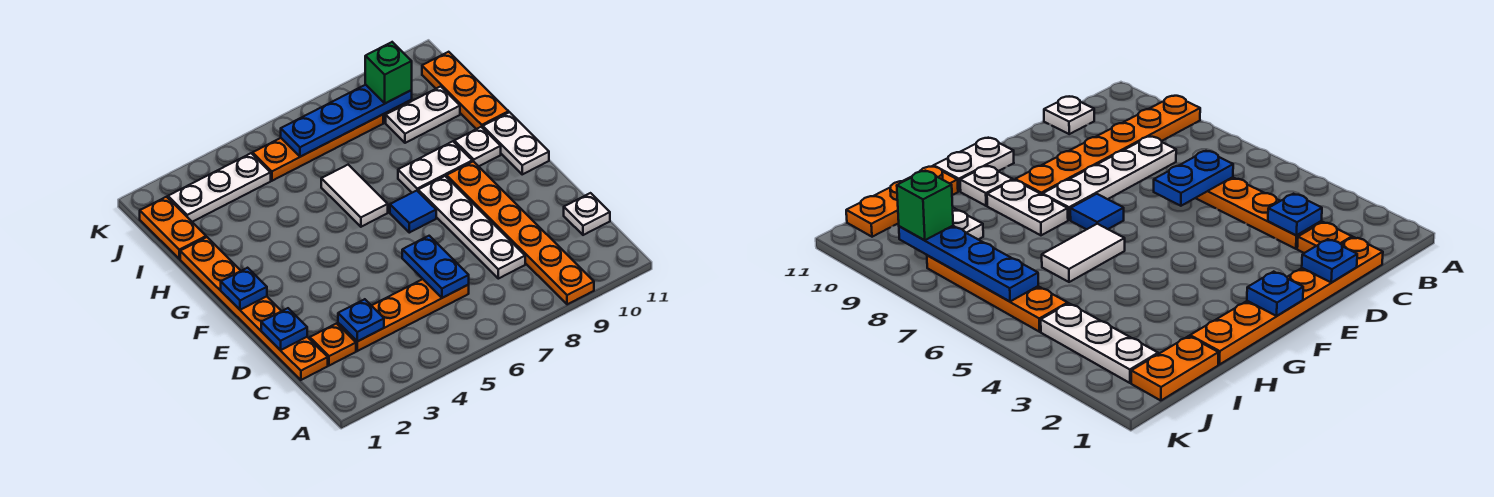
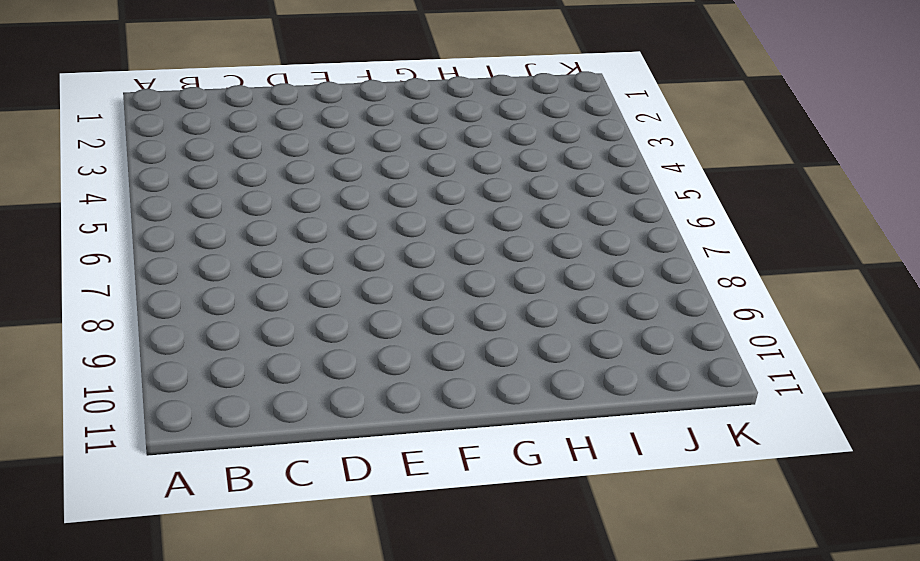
none -> orange 1x6 plate [446,161,594,304]
none -> orange 1x6 plate [180,237,328,380]
none -> orange 1x1 plate [310,324,356,366]

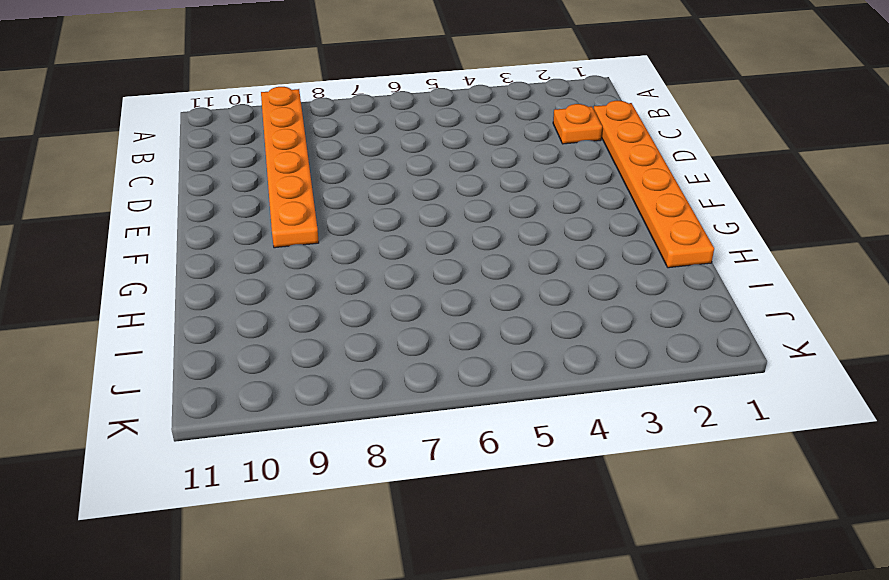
none -> orange 1x4 plate [338,279,469,351]
none -> white 1x4 plate [418,176,525,279]
none -> white 1x1 plate [564,193,610,235]

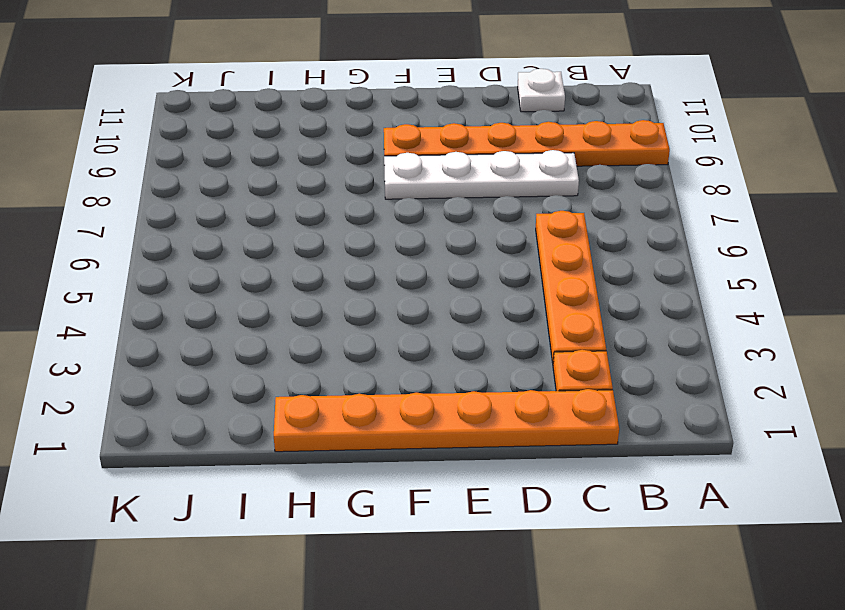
none -> blue 1x1 tile [390,191,436,233]
none -> white 1x2 plate [483,112,549,174]
none -> white 1x2 tile [321,165,388,227]

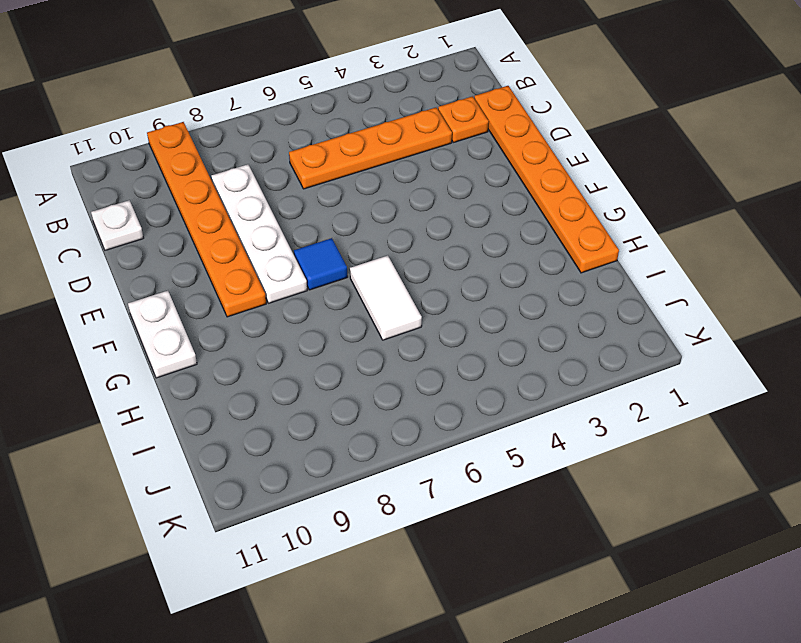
none -> white 1x2 plate [398,141,472,193]
none -> white 1x1 plate [454,127,501,166]
none -> orange 1x3 plate [422,52,509,129]

